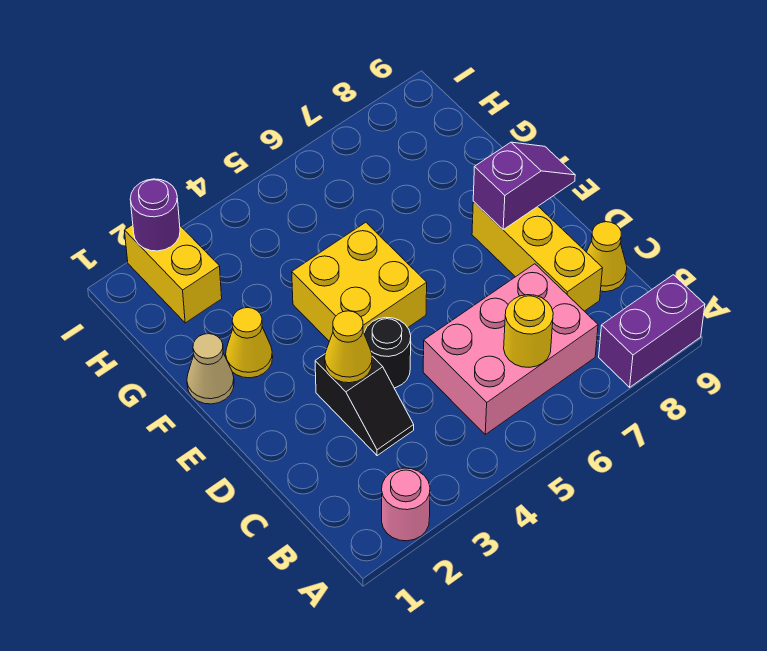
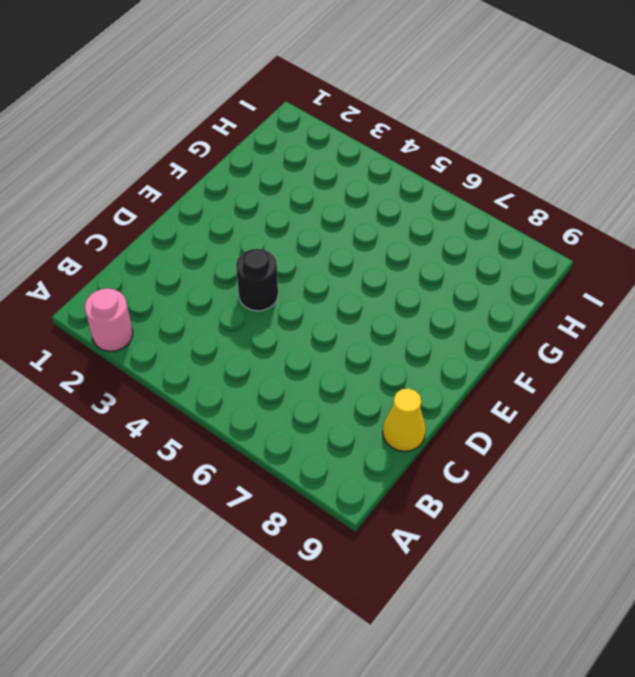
none -> purple 1x2 brick [599,275,705,387]
none -> pink 2x3 brick [423,264,598,434]
none -> black 1x2 slope [315,354,414,456]

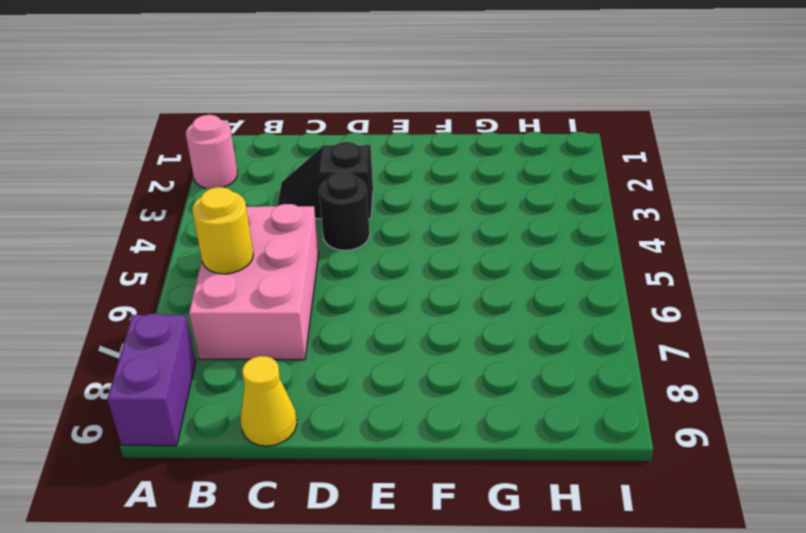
none -> yellow 1x3 brick [472,202,602,311]
none -> yellow 2x2 brick [292,222,427,341]
none -> tan 1x1 cone [187,334,234,404]

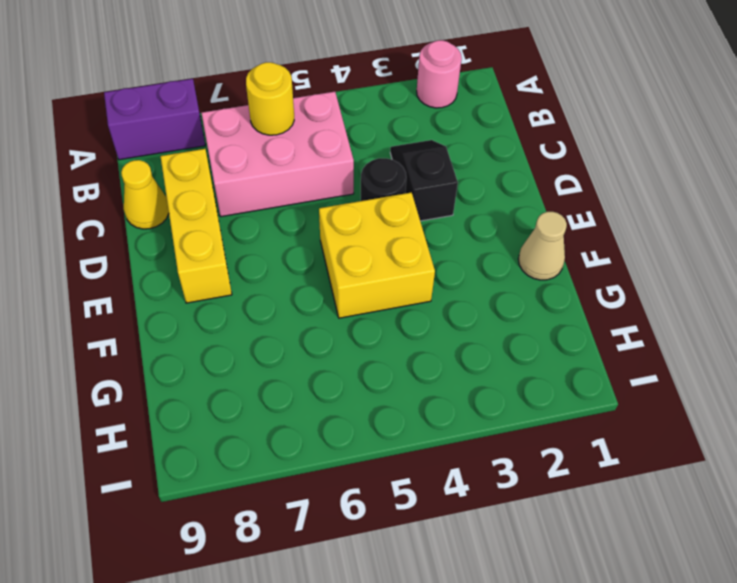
none -> yellow 1x1 cone [226,308,273,378]
none -> yellow 1x2 brick [124,225,222,323]
none -> yellow 1x1 cone [325,311,372,383]

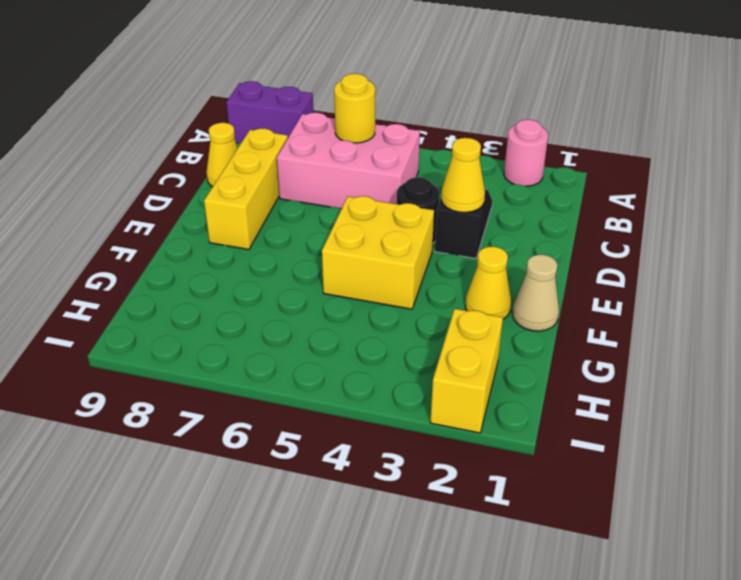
none -> purple 1x2 slope [473,142,575,229]
none -> purple 1x1 round brick [130,179,180,251]

